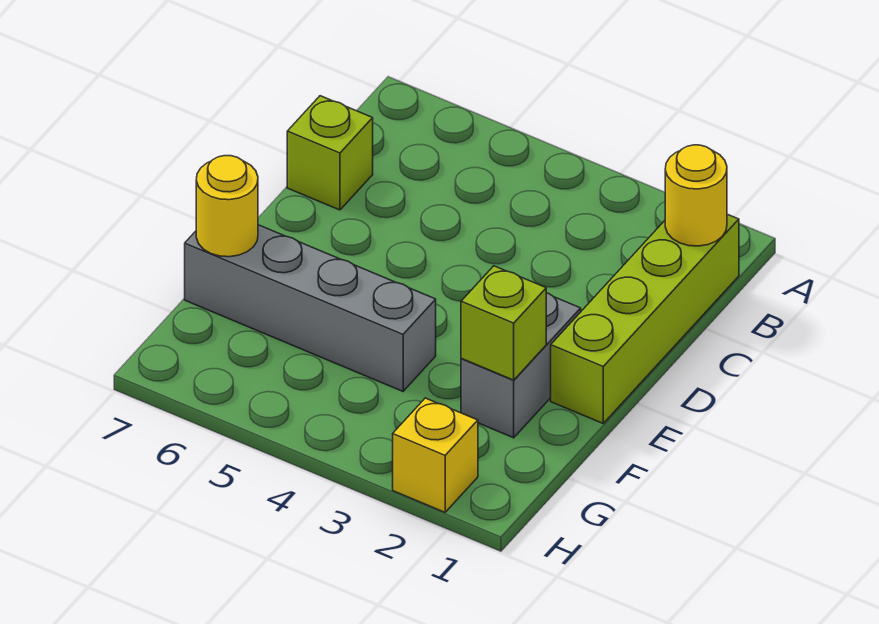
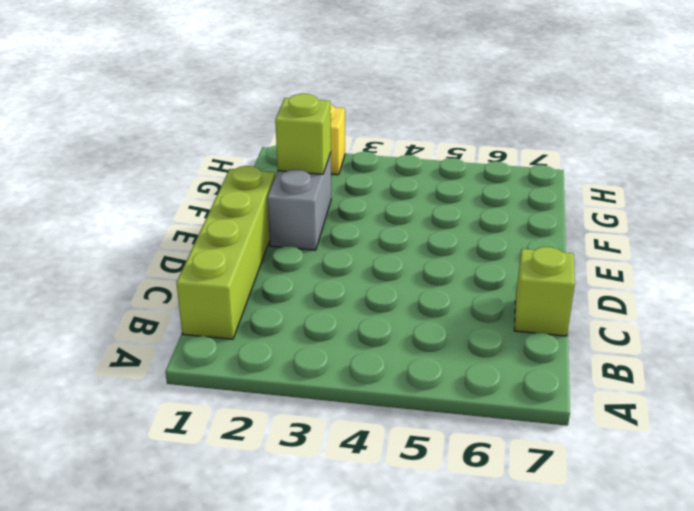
none -> grey 1x4 brick [185,225,436,391]
none -> yellow 1x1 round brick [665,145,727,246]

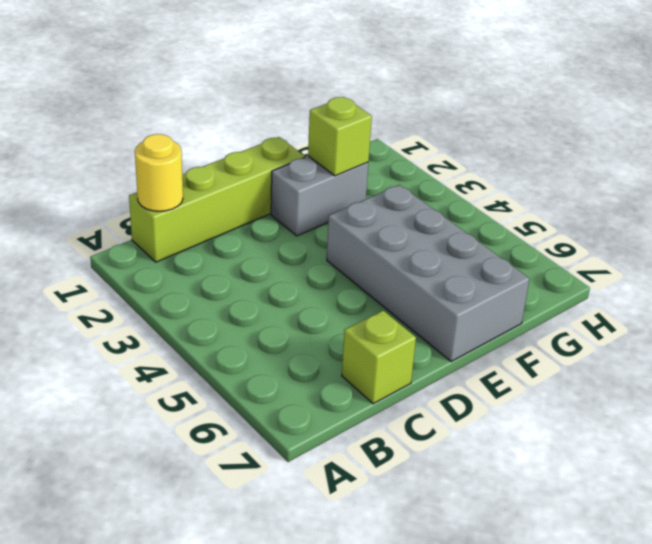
grey 2x4 brick [327,185,529,362] -> grey 1x4 brick [185,225,436,391]
none -> yellow 1x1 brick [393,398,478,512]
none -> yellow 1x1 round brick [196,156,258,257]

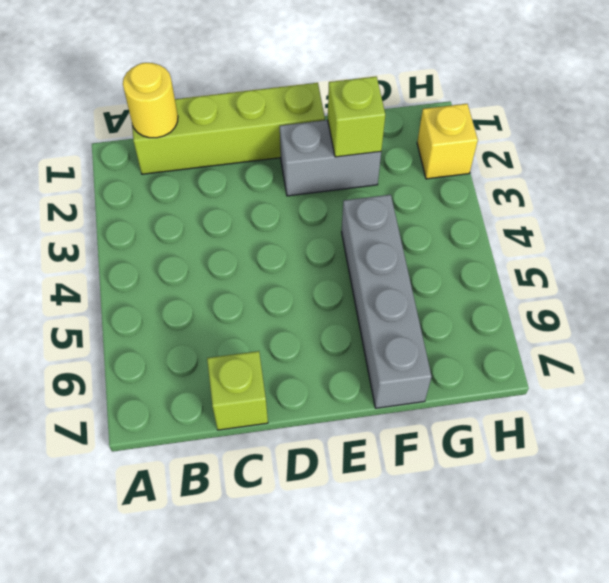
none -> yellow 1x1 round brick [196,156,258,257]

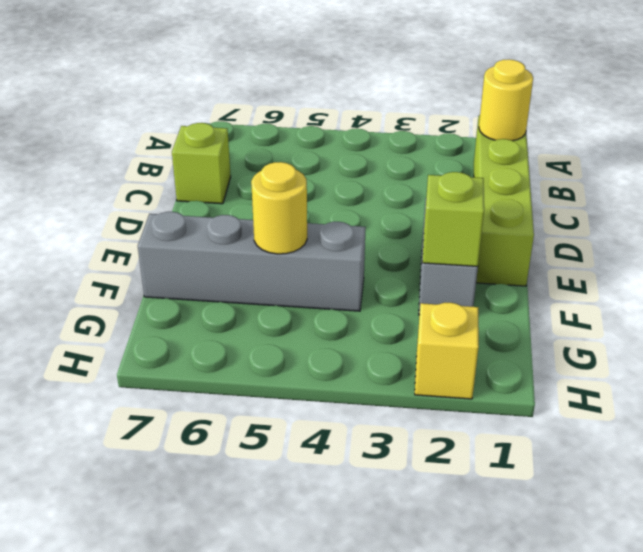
yellow 1x1 round brick [251,162,307,254] -> yellow 1x1 round brick moved to [196,156,258,257]

